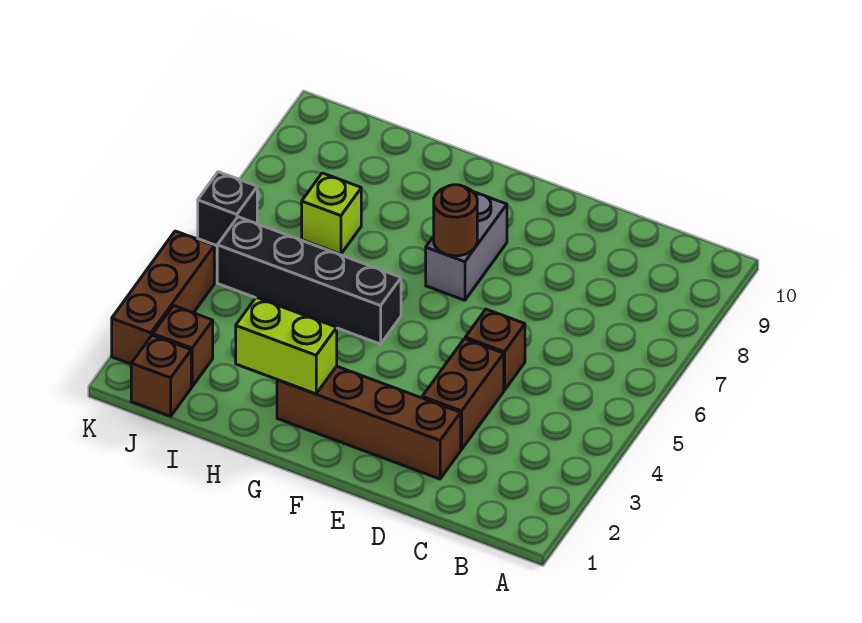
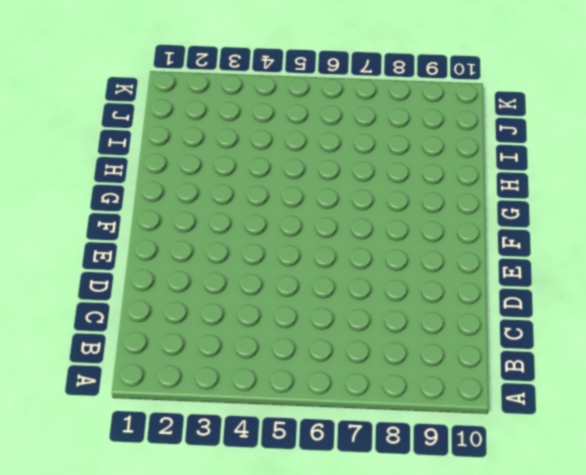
none -> brown 1x4 brick [277,366,461,479]
none -> brown 1x2 brick [422,339,504,449]
none -> brown 1x1 brick [465,309,525,390]

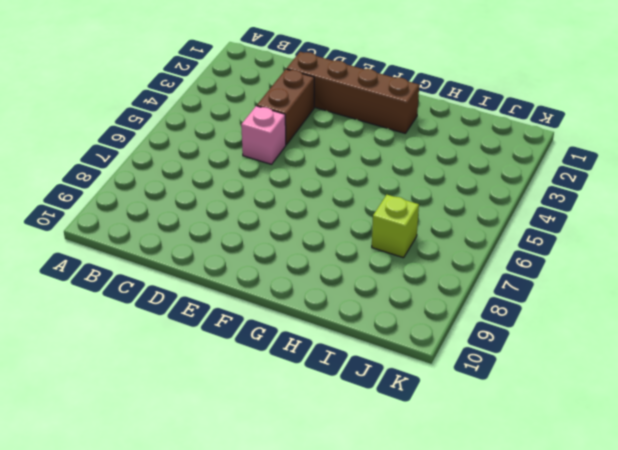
pink 1x1 brick [241,106,286,164] -> brown 1x1 brick [465,309,525,390]
none -> grey 1x2 brick [426,191,507,300]
none -> black 1x4 brick [217,217,401,344]
none -> brown 1x1 brick [131,335,191,416]

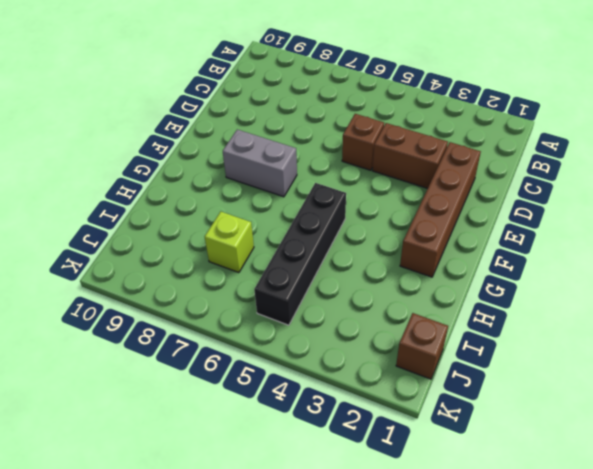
none -> brown 1x1 brick [153,306,213,387]
none -> brown 1x3 brick [112,231,214,364]
none -> black 1x1 brick [198,172,257,246]

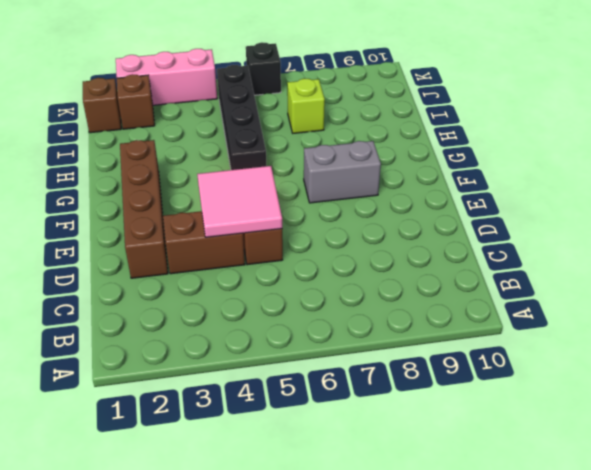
pink 2x2 tile [197,166,282,237] -> none
pink 1x3 brick [116,49,217,105] -> brown 1x3 brick [112,231,214,364]
none -> brown 1x1 round brick [434,185,477,256]
none -> lime 1x2 brick [236,297,337,394]

